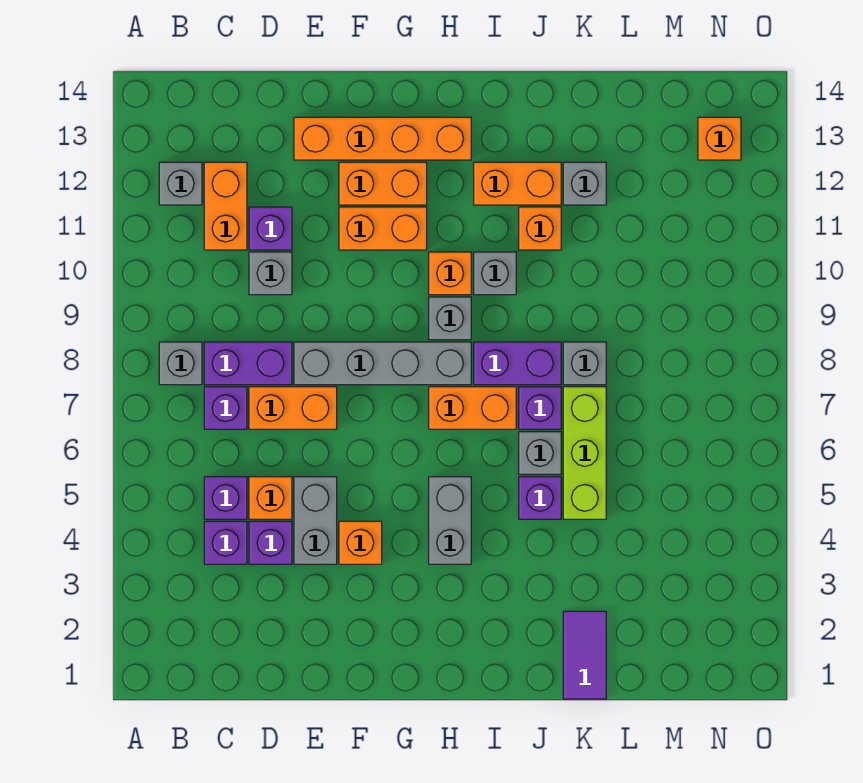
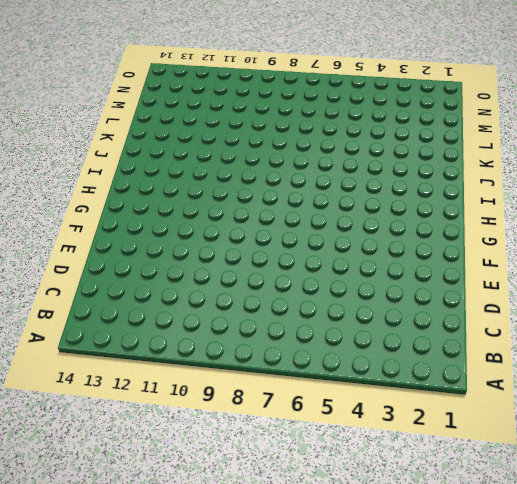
none -> grey 1x1 brick [159,342,202,385]
none -> grey 1x1 brick [159,162,202,205]
none -> purple 1x1 brick [204,521,247,564]
none -> purple 1x1 brick [204,477,247,519]

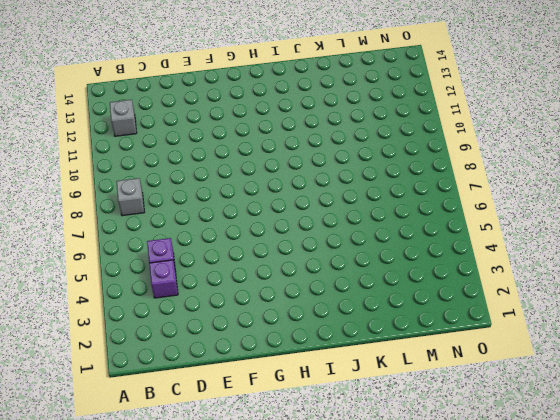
none -> purple 1x1 brick [204,387,247,429]
none -> purple 1x2 brick [204,342,292,385]
none -> orange 1x2 brick [204,162,247,250]
none -> purple 1x1 brick [249,521,292,564]

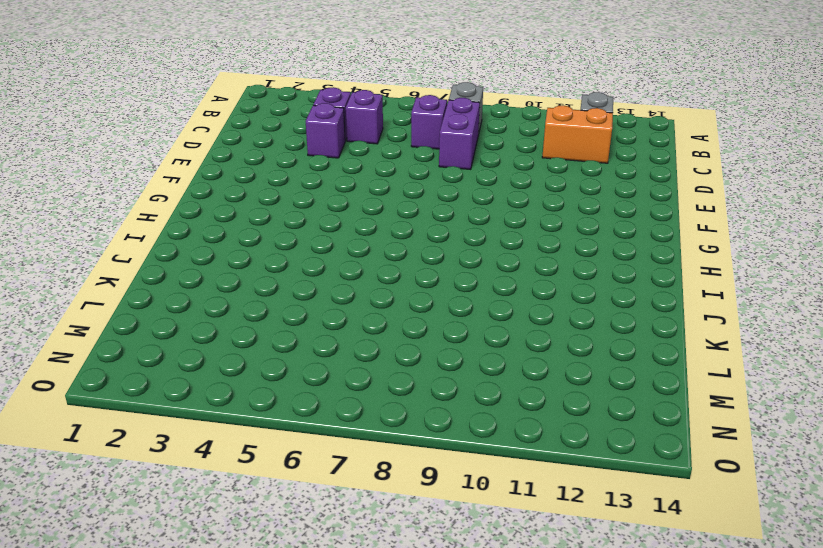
none -> orange 1x1 brick [249,477,292,519]
none -> orange 1x2 brick [249,387,337,429]
none -> grey 1x1 brick [249,252,292,295]
none -> purple 1x1 brick [249,207,292,250]

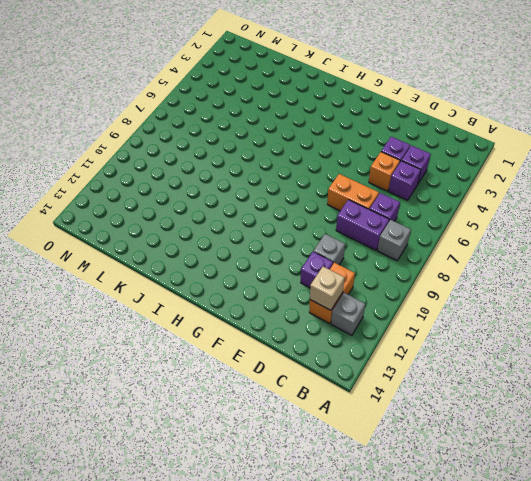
tan 1x1 brick [310,266,345,310] -> none
none -> grey 1x2 brick [294,477,337,564]
none -> grey 1x4 brick [294,342,471,385]
none -> orange 1x4 brick [294,117,471,160]
none -> orange 1x1 brick [339,521,382,564]

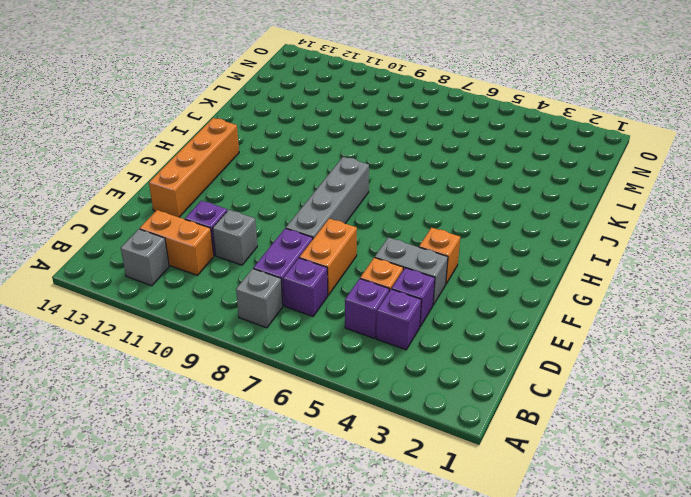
none -> orange 1x2 brick [339,207,427,250]
none -> orange 1x2 brick [339,162,427,205]
none -> grey 1x2 brick [429,477,471,564]
none -> orange 1x2 brick [429,387,516,429]

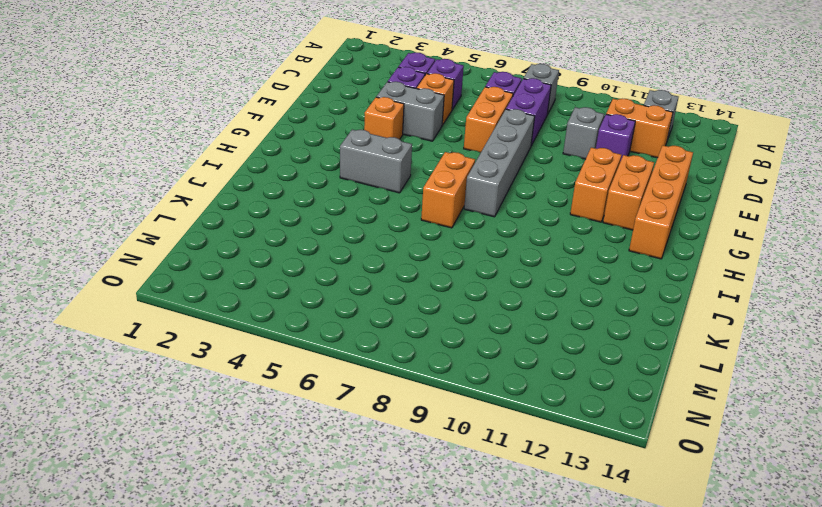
none -> grey 1x1 brick [429,297,471,340]
none -> orange 1x1 brick [429,252,471,295]
none -> purple 1x2 brick [474,342,561,385]
none -> grey 1x1 brick [474,252,516,295]

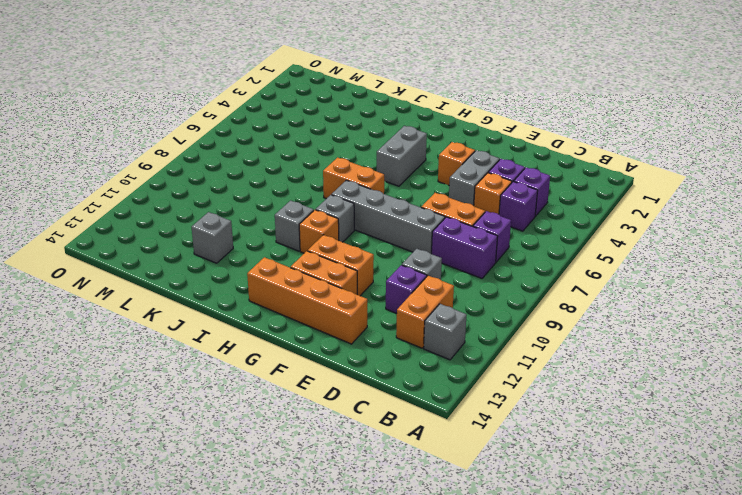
none -> grey 1x1 brick [159,342,202,385]
none -> purple 1x2 brick [474,342,561,385]
none -> orange 1x2 brick [474,162,561,205]
none -> purple 1x1 brick [519,477,561,519]

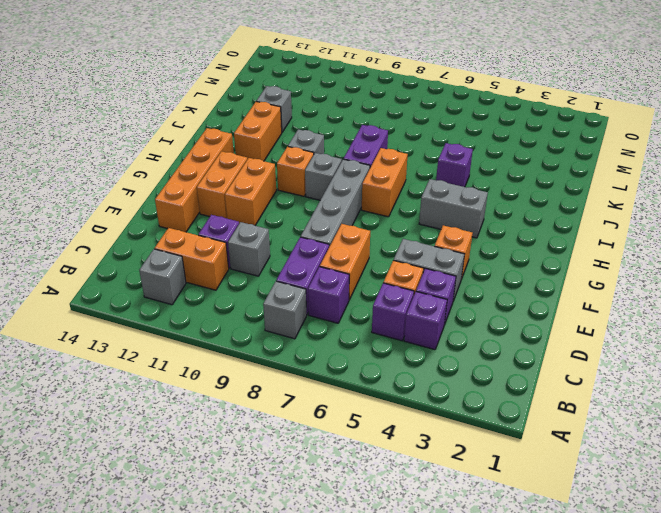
none -> grey 1x1 brick [519,432,561,474]
none -> purple 1x1 brick [519,387,561,429]
none -> orange 1x1 brick [519,207,561,250]
none -> purple 1x2 tile [563,611,606,699]

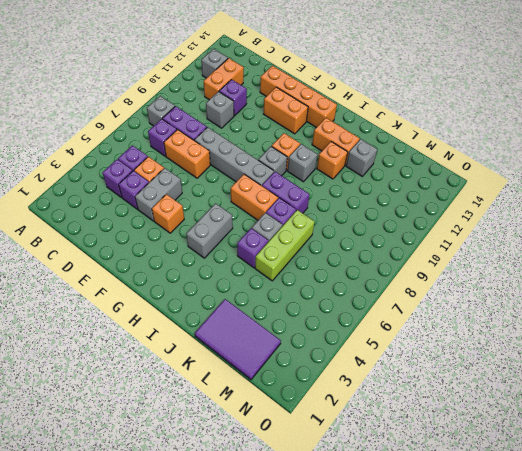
purple 2x3 tile [195,299,281,380] -> purple 1x2 tile [563,611,606,699]
none -> orange 1x2 brick [339,207,427,250]
none -> grey 1x1 brick [563,342,606,385]
none -> orange 1x1 brick [698,117,741,160]

